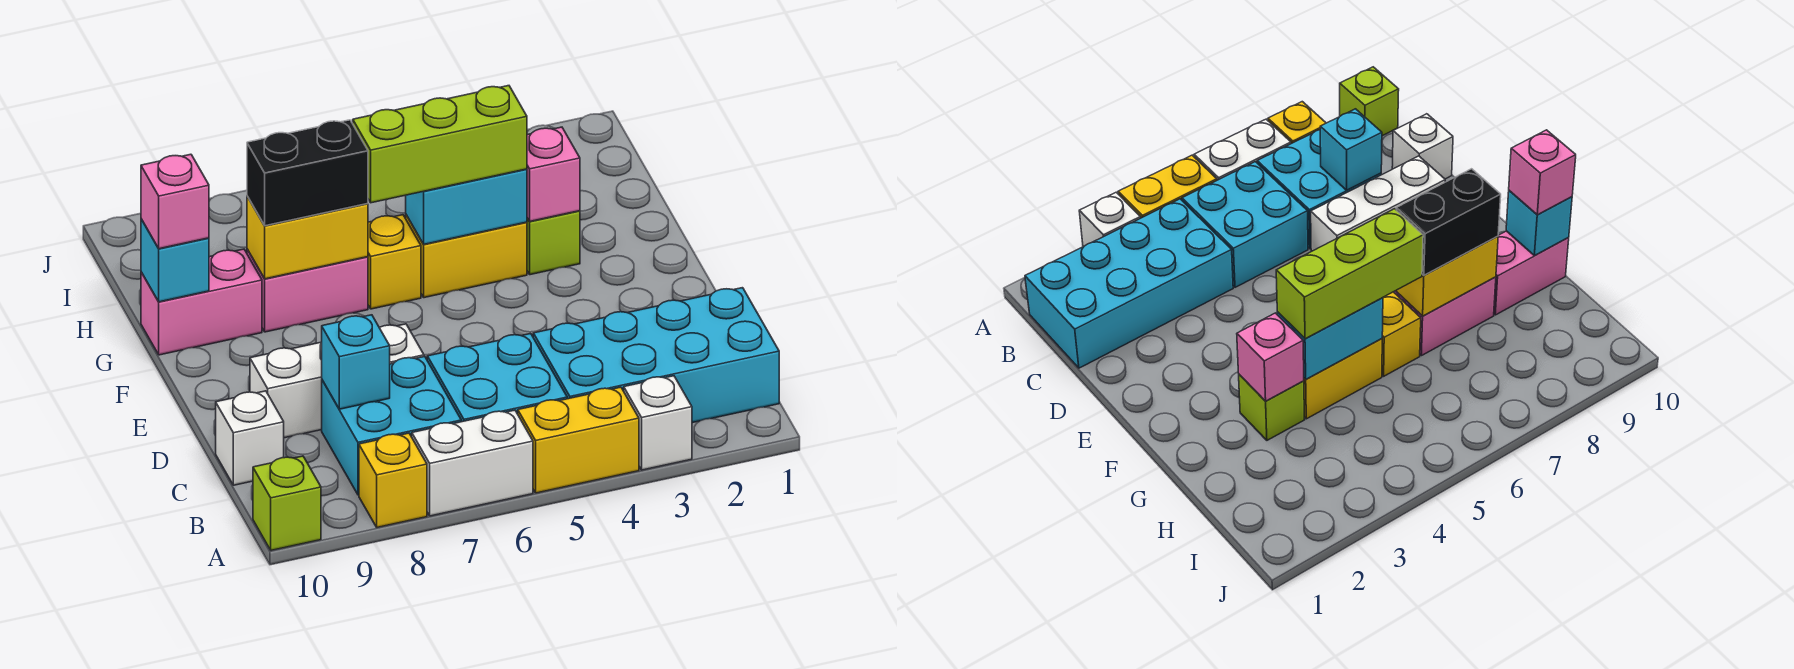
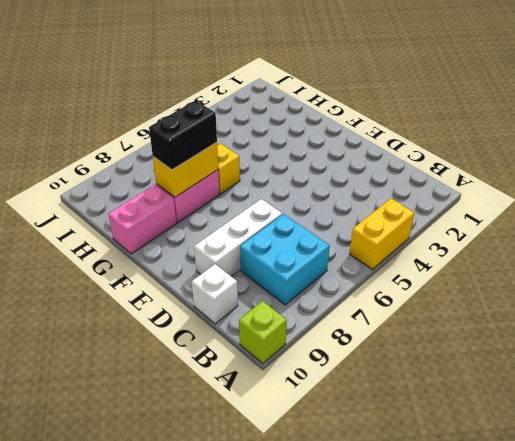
none -> white 1x1 brick [624,376,692,470]
none -> white 1x2 brick [412,410,533,516]
none -> yellow 1x1 brick [359,433,427,527]

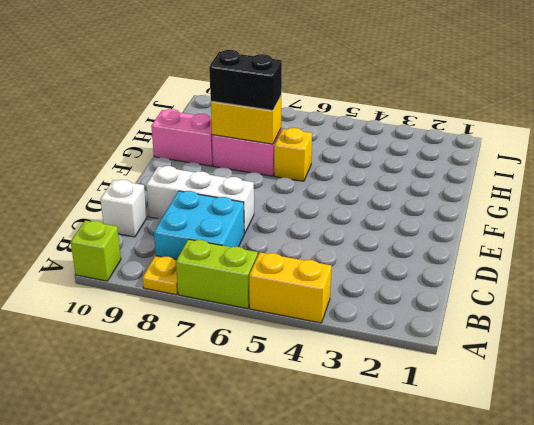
lime 1x2 brick [176,239,258,309] -> white 1x2 brick [412,410,533,516]
yellow 1x1 plate [143,256,178,295] -> yellow 1x1 brick [359,433,427,527]
none -> white 1x1 brick [624,376,692,470]
none -> cyan 2x4 brick [533,288,779,423]
none -> cyan 2x2 brick [427,334,567,422]

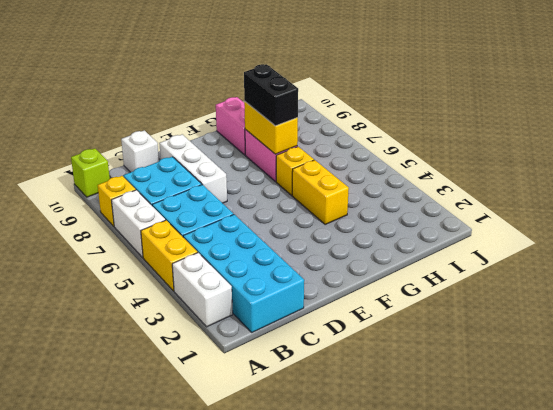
white 1x2 brick [172,253,233,327] -> white 1x1 brick [624,376,692,470]
none -> lime 1x1 brick [527,211,580,275]
none -> cyan 1x1 brick [322,315,390,409]
none -> pink 1x1 brick [527,127,580,221]

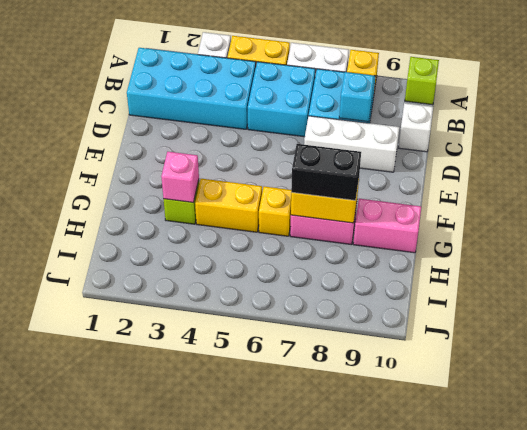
none -> cyan 1x2 brick [406,169,527,244]
none -> cyan 1x1 brick [141,219,209,302]
none -> lime 1x3 brick [353,86,527,203]

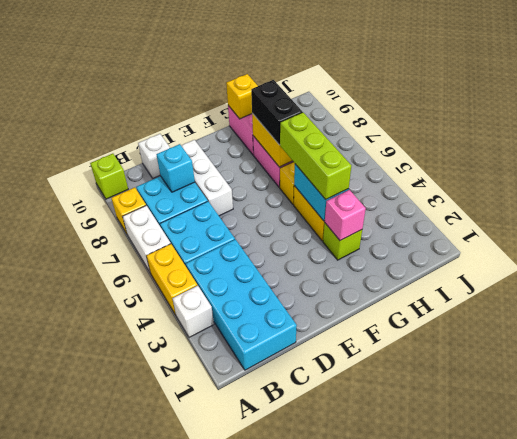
yellow 1x1 brick [226,74,258,119] -> cyan 1x1 brick [141,219,209,302]
none -> pink 1x1 brick [141,154,209,249]

